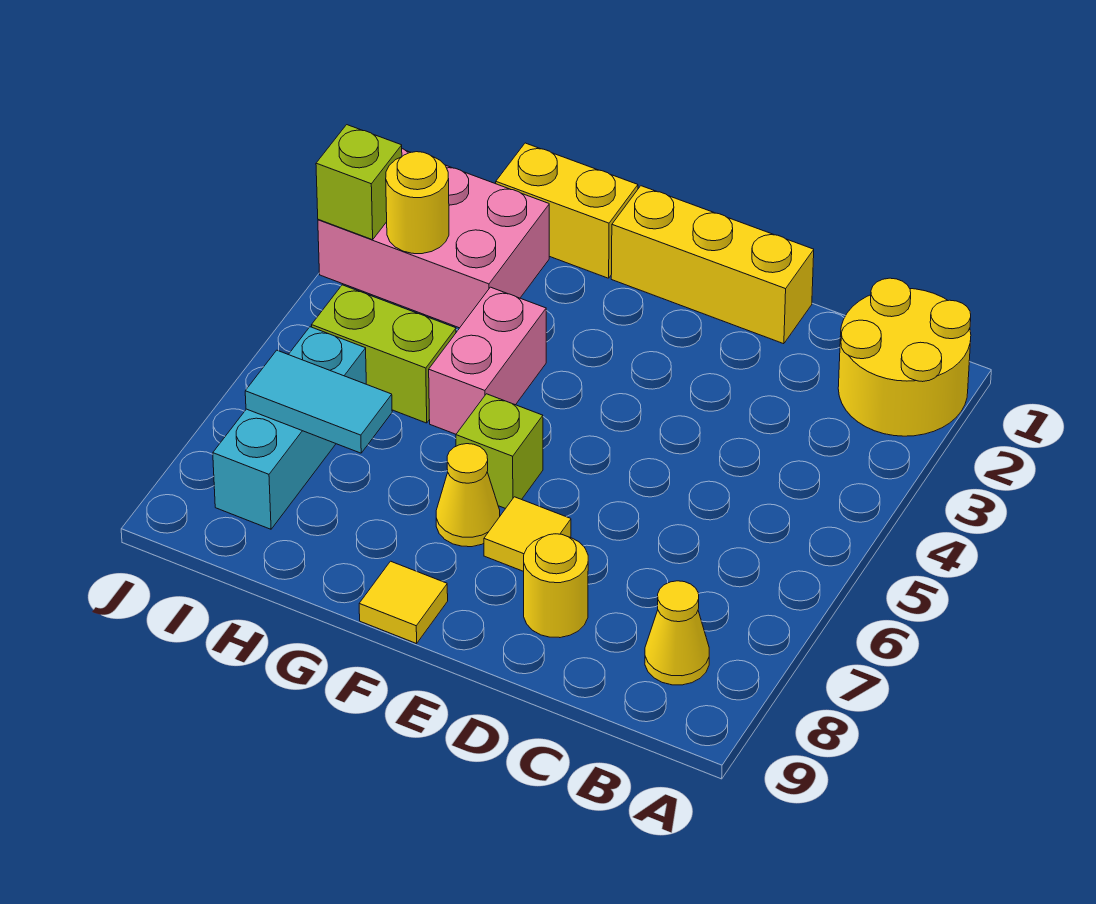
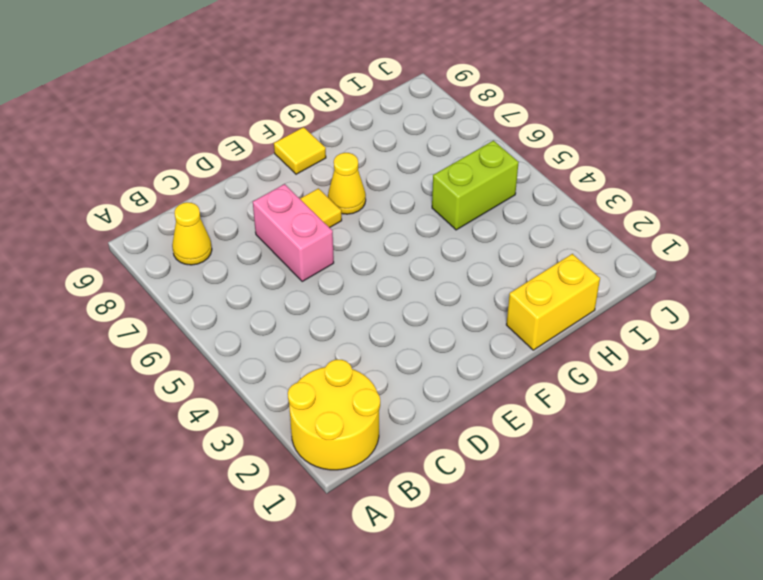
pink 1x2 brick [253,184,334,281] -> pink 1x2 brick moved to [429,287,546,434]
none -> yellow 1x3 brick [611,186,814,344]
none -> yellow 1x1 round brick [524,534,588,638]
none -> lime 1x1 brick [456,394,543,509]

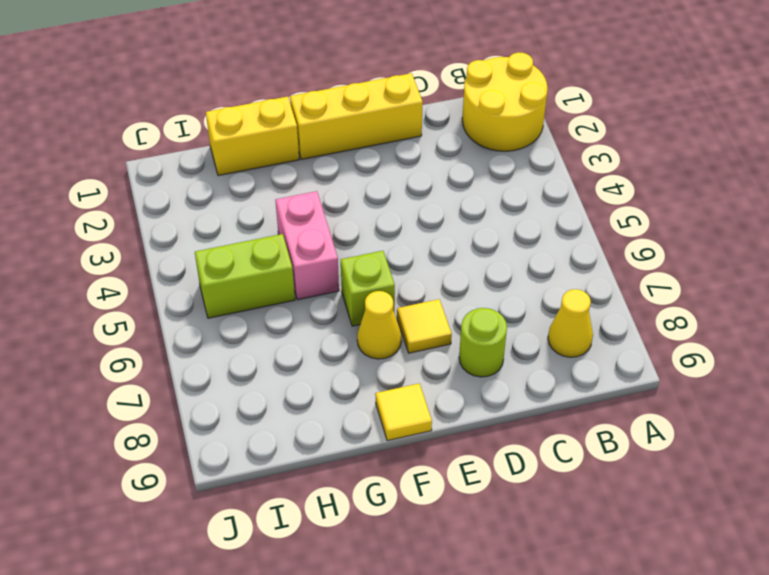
lime 1x1 round brick [459,308,507,377] -> yellow 1x1 round brick [524,534,588,638]
none -> pink 2x3 brick [318,149,549,328]
none -> cyan 1x3 brick [213,327,366,529]
none -> cyan 1x2 tile [245,350,392,453]

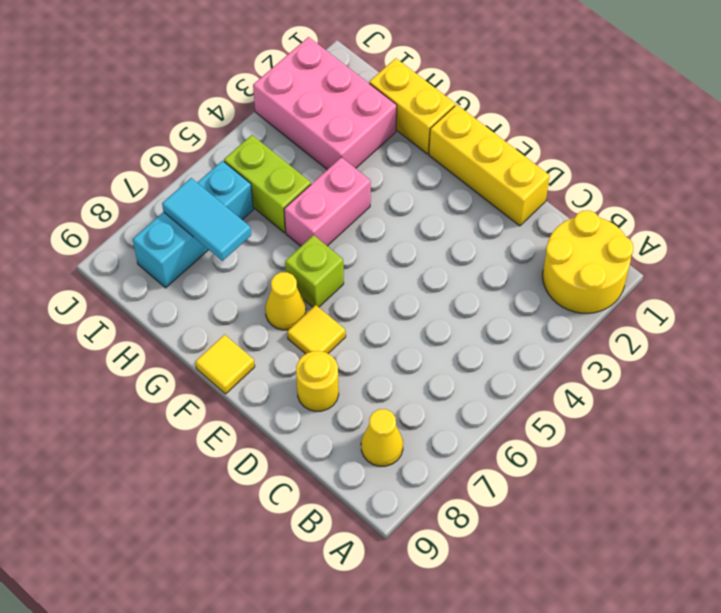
none -> yellow 1x1 round brick [386,152,449,254]
none -> lime 1x1 brick [316,125,402,240]

